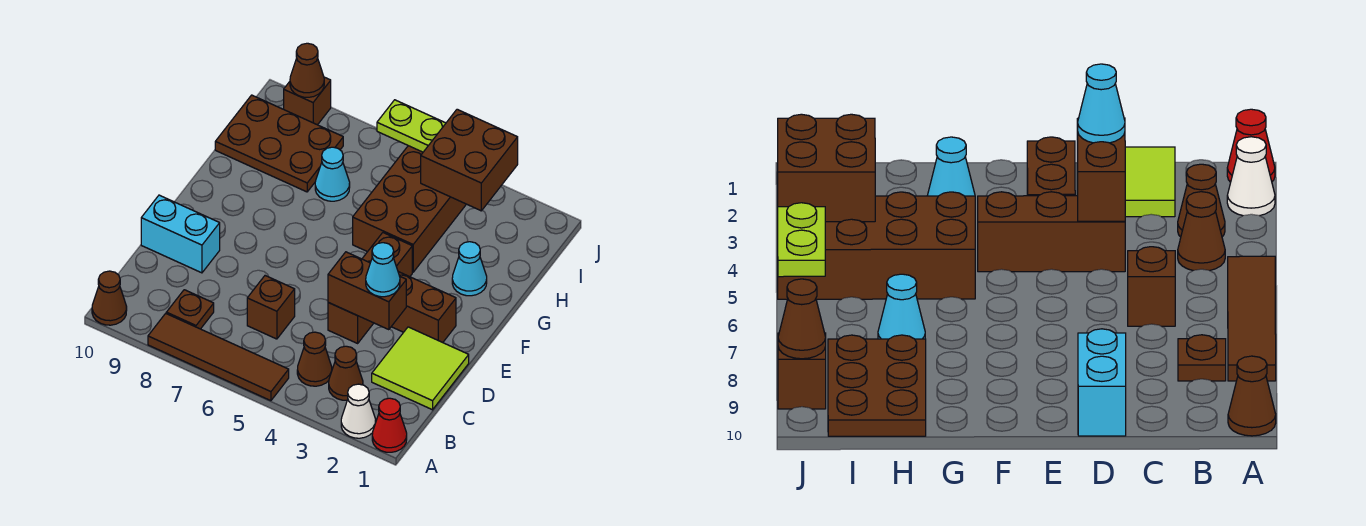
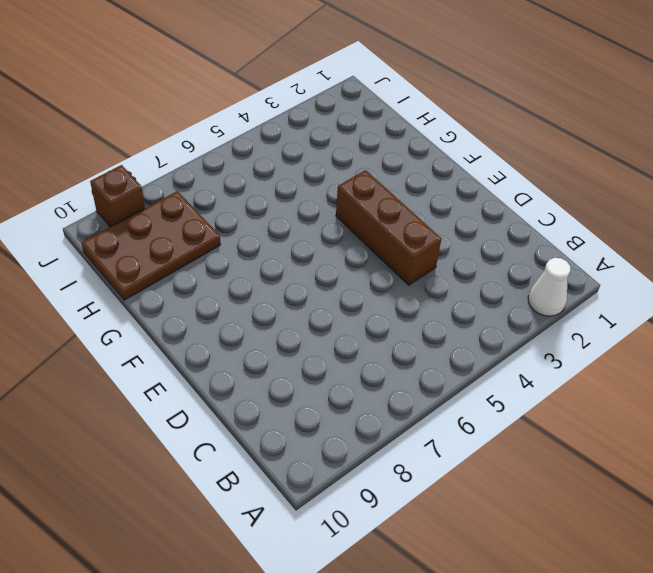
none -> red 1x1 cone [372,398,407,452]
none -> brown 1x4 tile [148,314,289,401]
none -> brown 1x1 cone [92,271,127,325]

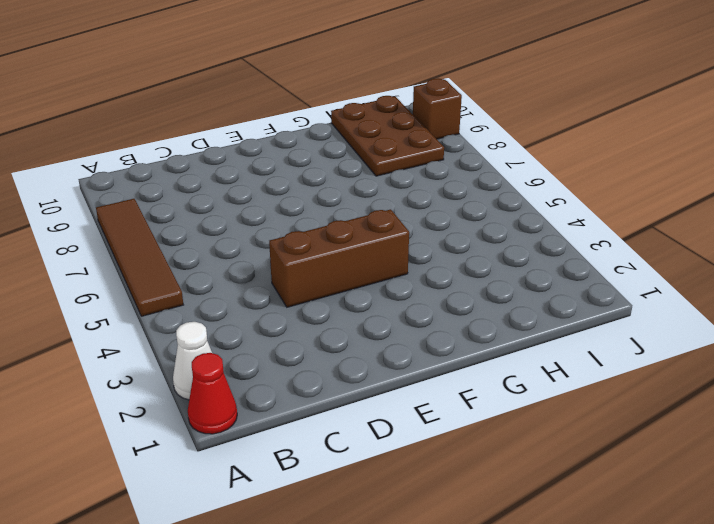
none -> brown 1x1 cone [92,271,127,325]
none -> brown 1x1 cone [329,346,363,400]
none -> brown 1x1 cone [297,332,332,386]

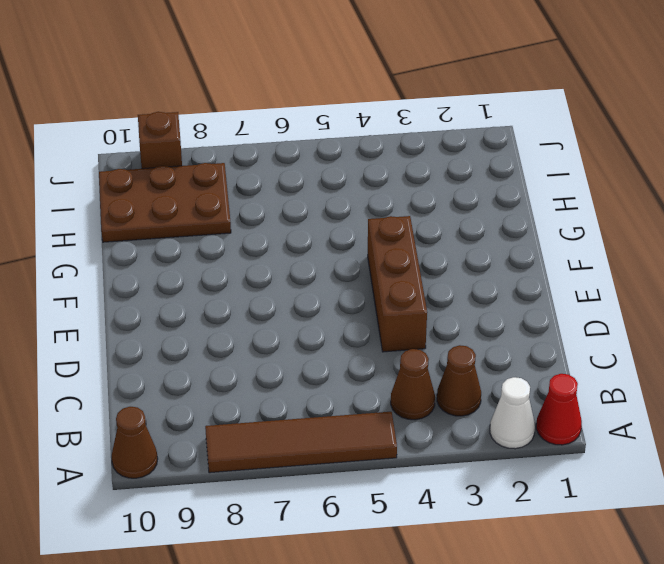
none -> brown 1x1 plate [166,290,214,329]
none -> lime 2x2 tile [372,327,469,410]
none -> brown 1x1 brick [247,276,295,339]

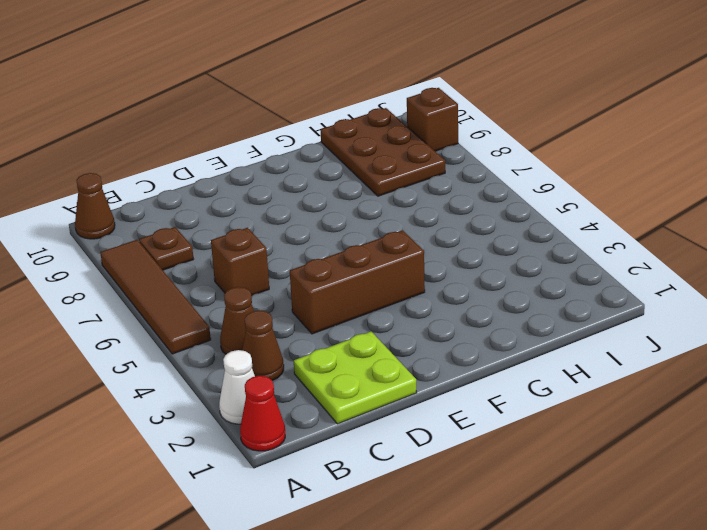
lime 2x2 plate [294,332,417,424] -> lime 2x2 tile [372,327,469,410]
none -> cyan 1x2 brick [141,195,220,273]
none -> brown 1x2 brick [391,272,456,343]
none -> cyan 1x1 cone [452,242,487,296]

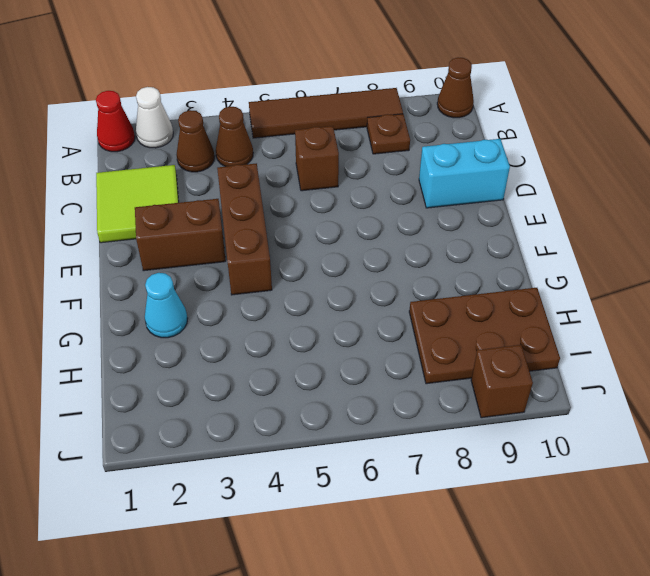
none -> brown 2x4 brick [353,146,466,272]
none -> cyan 1x1 cone [315,147,350,201]
none -> brown 1x2 brick [328,252,406,330]

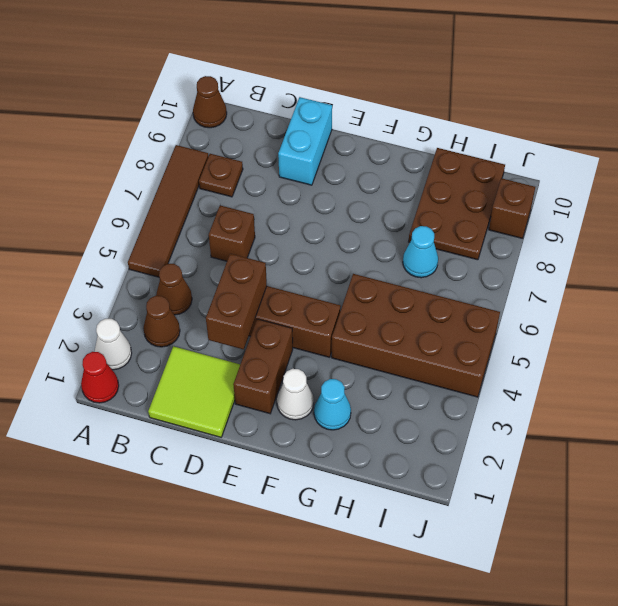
white 1x1 cone [277,369,314,420] -> none
none -> brown 2x2 brick [421,109,518,211]
none -> lime 1x2 plate [377,100,446,152]
none -> brown 1x1 cone [290,43,324,97]

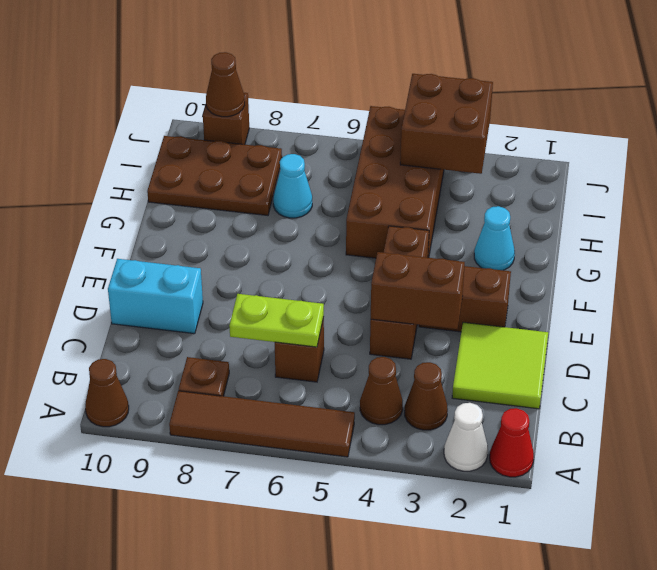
lime 1x2 plate [229,294,324,347] -> lime 1x2 plate moved to [377,100,446,152]
none -> cyan 1x1 cone [366,243,400,297]

